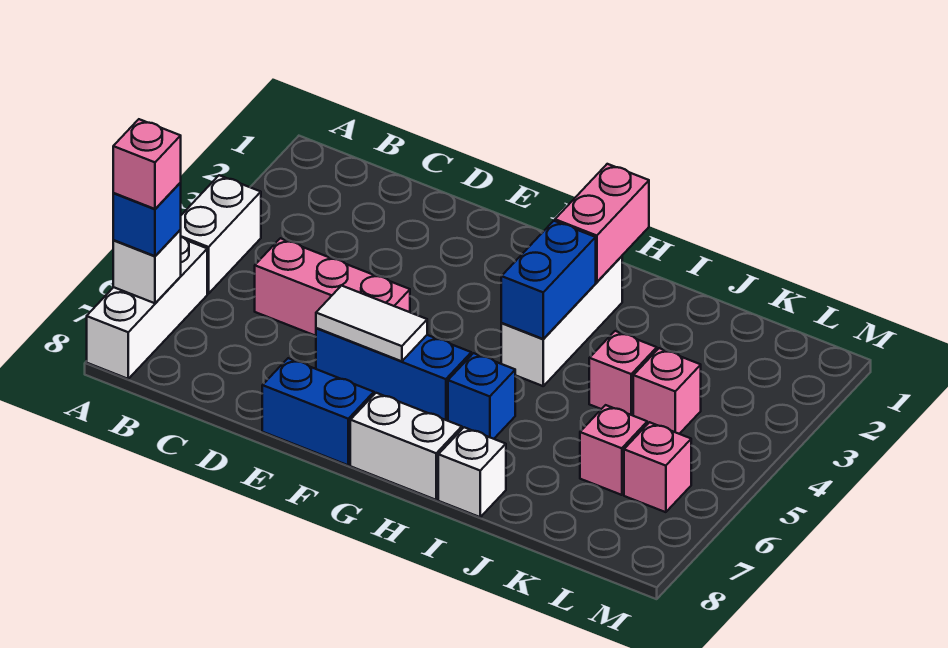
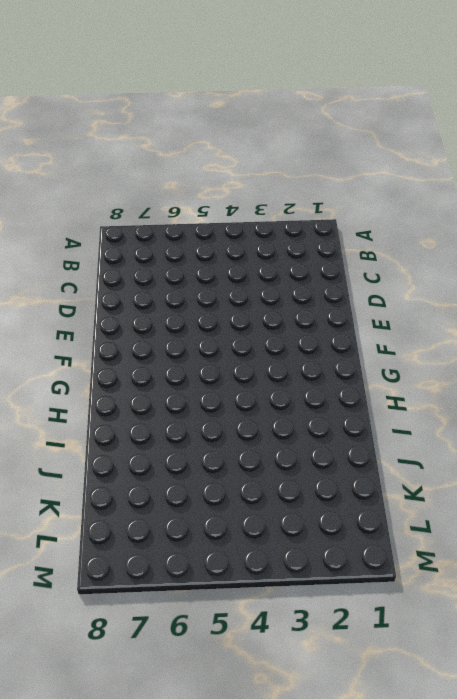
none -> white 1x2 brick [180,175,261,294]
none -> white 1x3 brick [87,237,207,379]
none -> pink 1x3 brick [255,238,410,336]

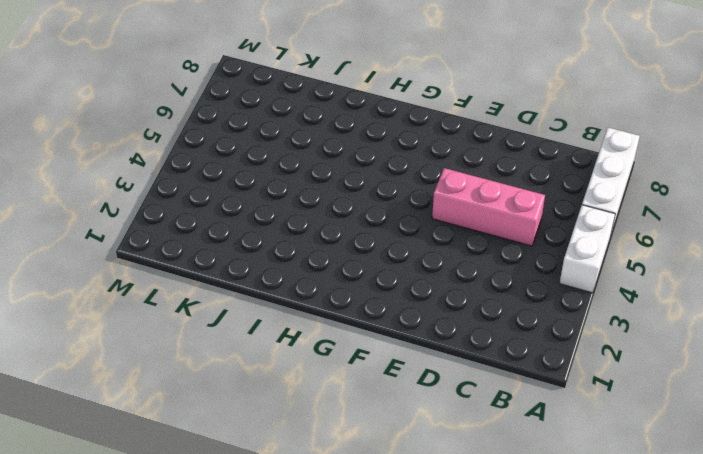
none -> blue 1x3 brick [316,328,471,421]
none -> blue 1x2 brick [262,358,374,465]
none -> white 1x2 brick [350,393,462,500]

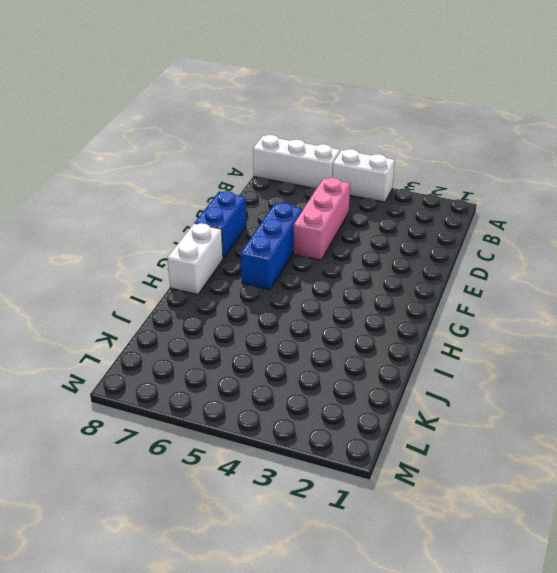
none -> white 1x3 brick [501,256,622,386]
none -> blue 1x1 brick [448,353,515,439]
none -> white 1x1 brick [438,427,506,517]

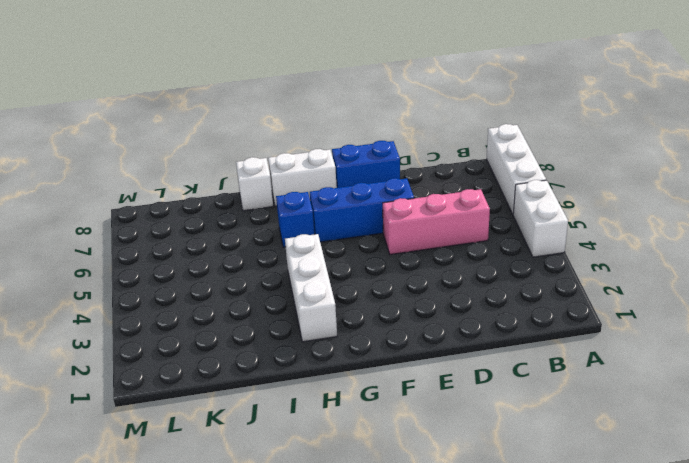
none -> pink 1x1 brick [589,331,657,416]
none -> pink 1x1 brick [633,348,701,434]
none -> pink 1x1 brick [580,405,647,495]

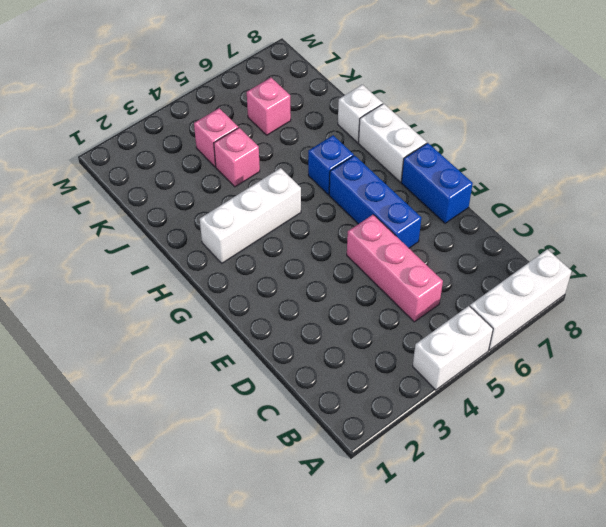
none -> pink 1x1 brick [624,422,691,512]
none -> white 1x1 brick [113,230,181,303]
none -> white 1x2 tile [316,285,427,361]

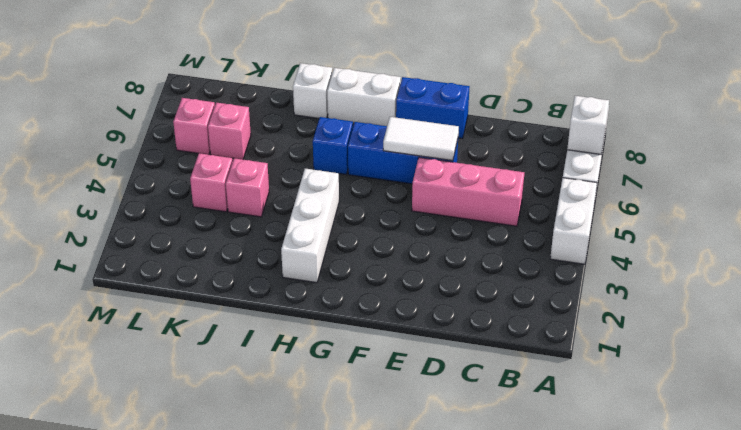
none -> pink 1x2 brick [555,164,649,282]
none -> blue 1x2 brick [501,221,596,339]
none -> blue 1x1 brick [113,183,181,256]

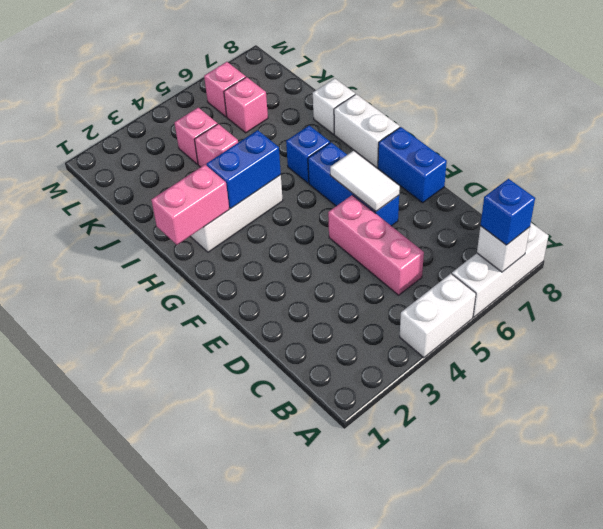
none -> pink 1x1 brick [113,119,181,209]

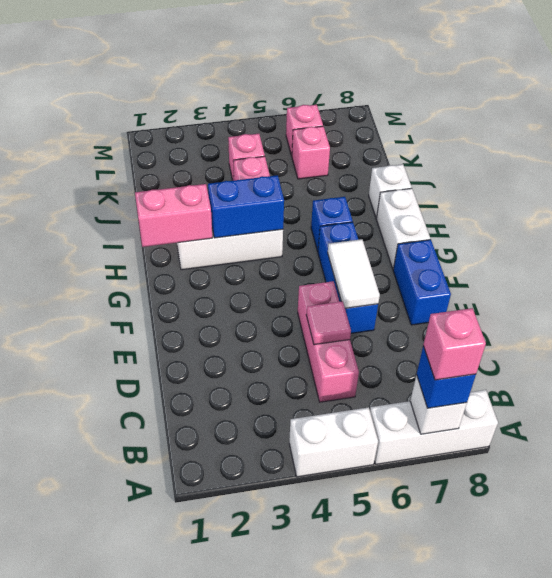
pink 1x1 tile [306,301,351,345] -> none

